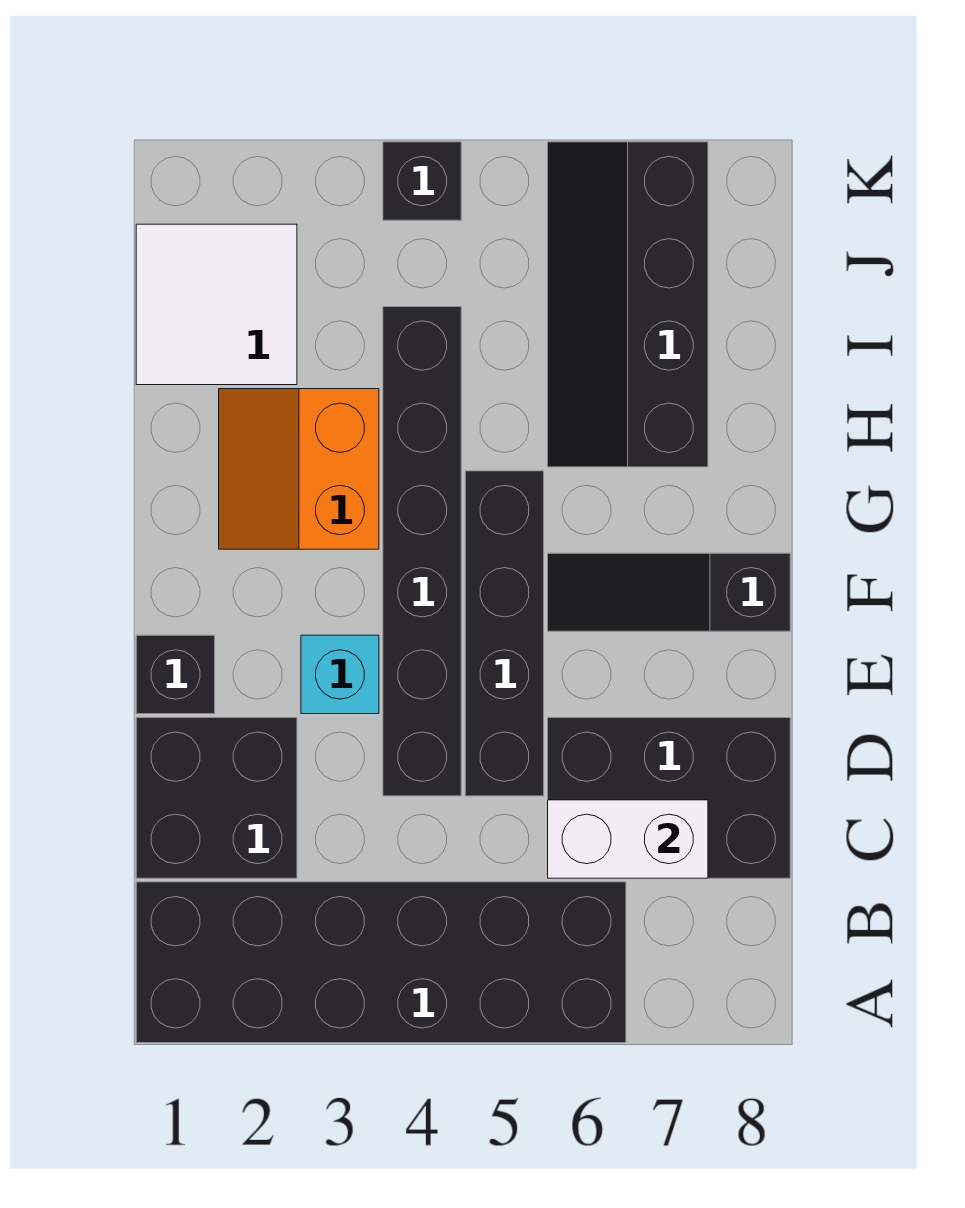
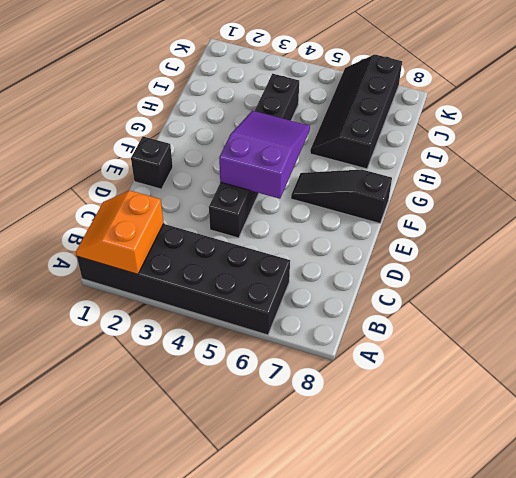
orange 2x2 slope [76,191,164,274] -> orange 2x2 slope moved to [219,389,379,549]
purple 2x3 slope [219,111,310,199] -> none
none -> black 2x2 brick [136,718,297,878]
none -> black 2x3 brick [548,718,790,878]
none -> black 1x4 brick [465,471,544,796]

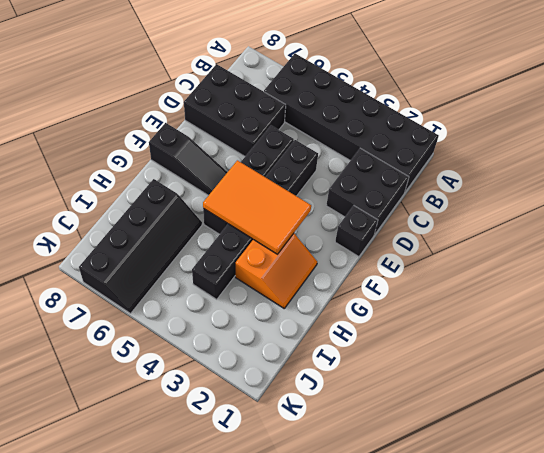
orange 2x3 tile [203,160,311,254] -> none
none -> cyan 1x1 brick [301,635,379,714]
none -> white 2x2 tile [136,224,297,385]
none -> black 1x1 brick [383,142,461,220]

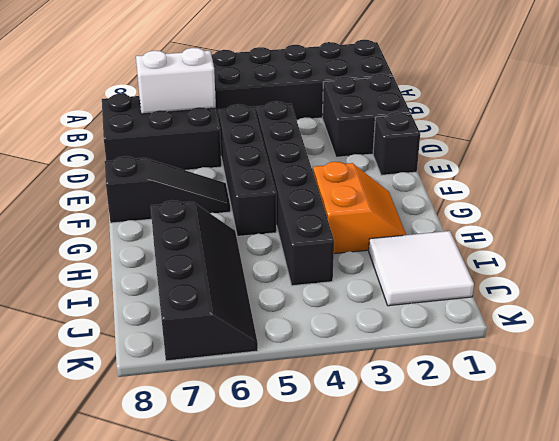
none -> cyan 1x1 brick [301,635,379,714]
none -> black 1x1 brick [383,142,461,220]

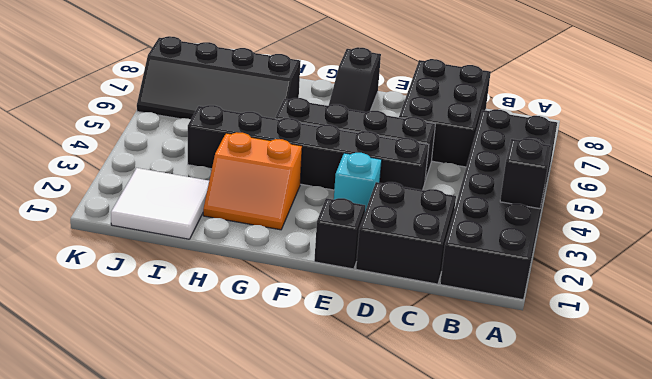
black 1x1 brick [500,138,551,209] -> black 1x1 brick moved to [383,142,461,220]
none -> white 1x2 brick [548,800,708,878]

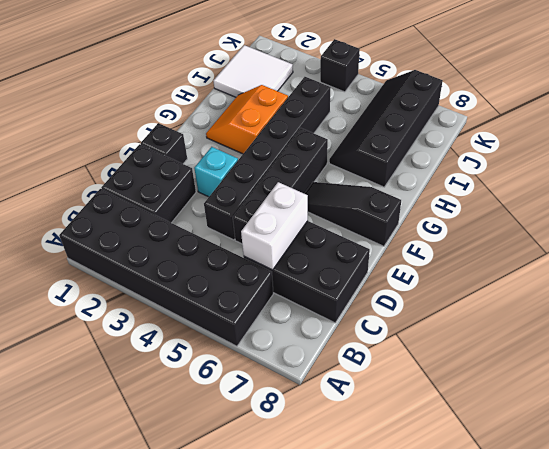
white 1x2 brick [241,182,308,270] -> white 1x2 brick turned to [548,800,708,878]

